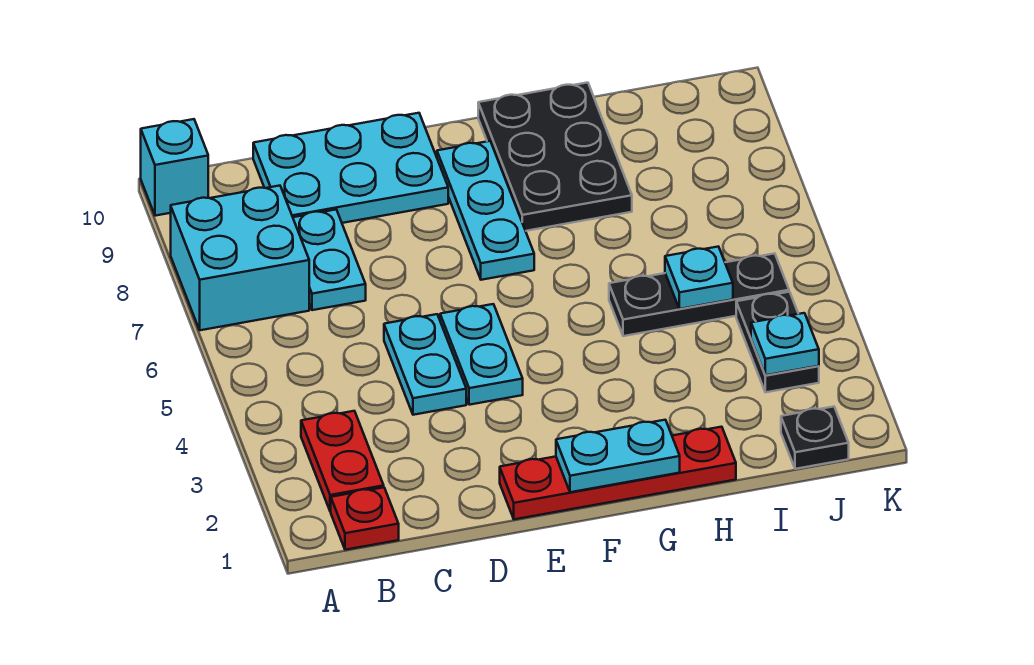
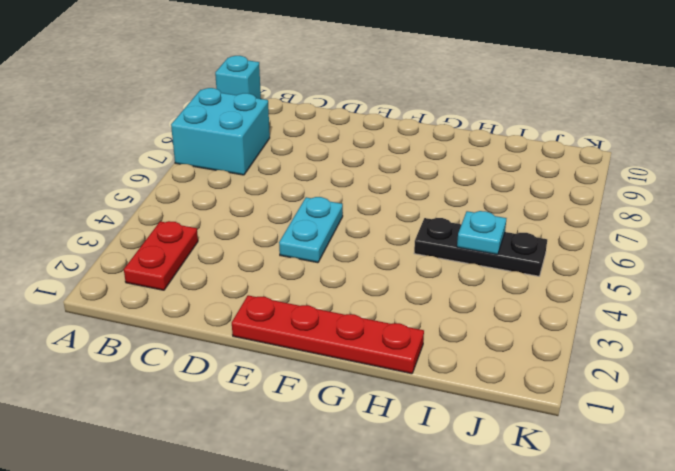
none -> red 1x1 plate [331,487,399,550]
none -> cyan 1x2 plate [293,210,366,310]
none -> cyan 2x3 plate [253,113,448,223]

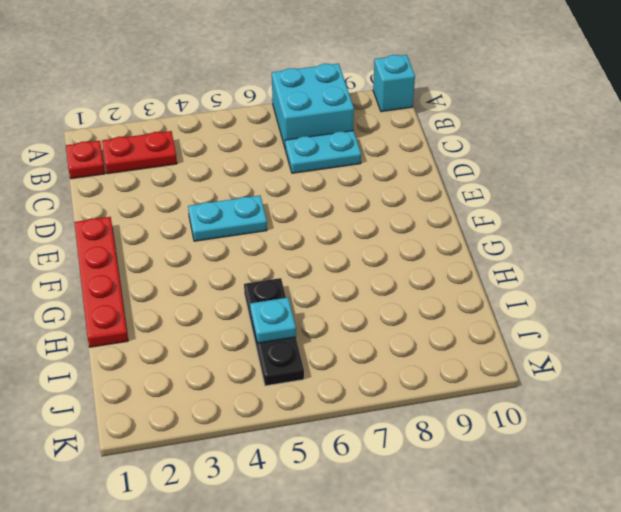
none -> cyan 2x3 plate [253,113,448,223]
none -> cyan 1x2 plate [384,314,466,415]
none -> cyan 1x3 plate [437,141,534,280]

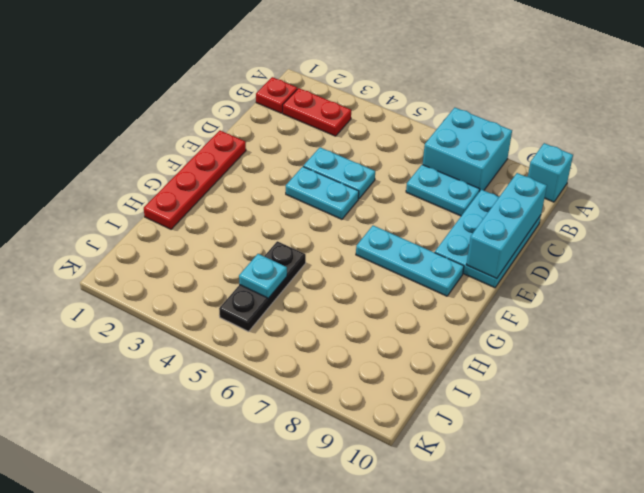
cyan 1x3 brick [466,173,547,279] -> none
none -> black 2x3 plate [478,83,632,231]
none -> black 1x1 plate [781,407,849,469]
none -> black 1x2 plate [736,292,819,392]

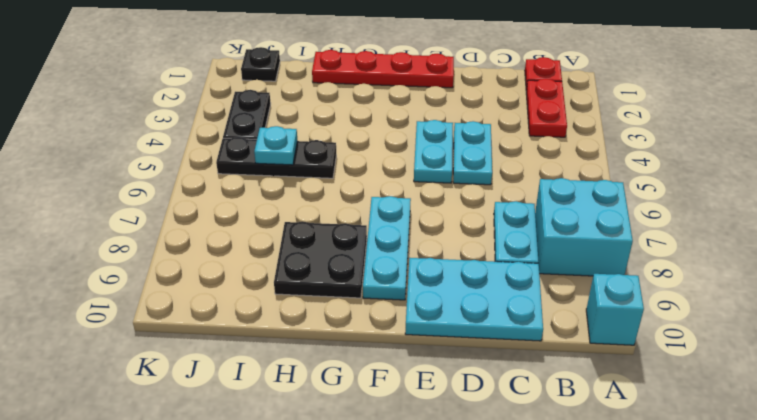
black 2x2 plate [274,222,367,298] -> black 2x3 plate [478,83,632,231]
none -> cyan 1x2 plate [556,420,680,492]
none -> cyan 1x1 plate [751,313,819,375]

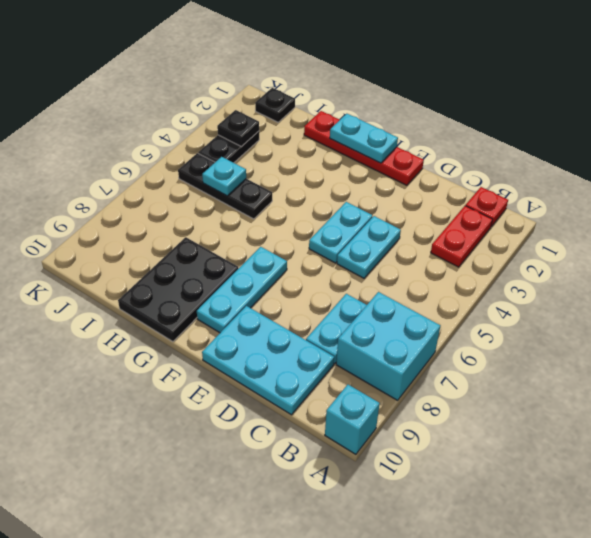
black 1x1 plate [217,110,259,147] -> cyan 1x1 plate [751,313,819,375]

